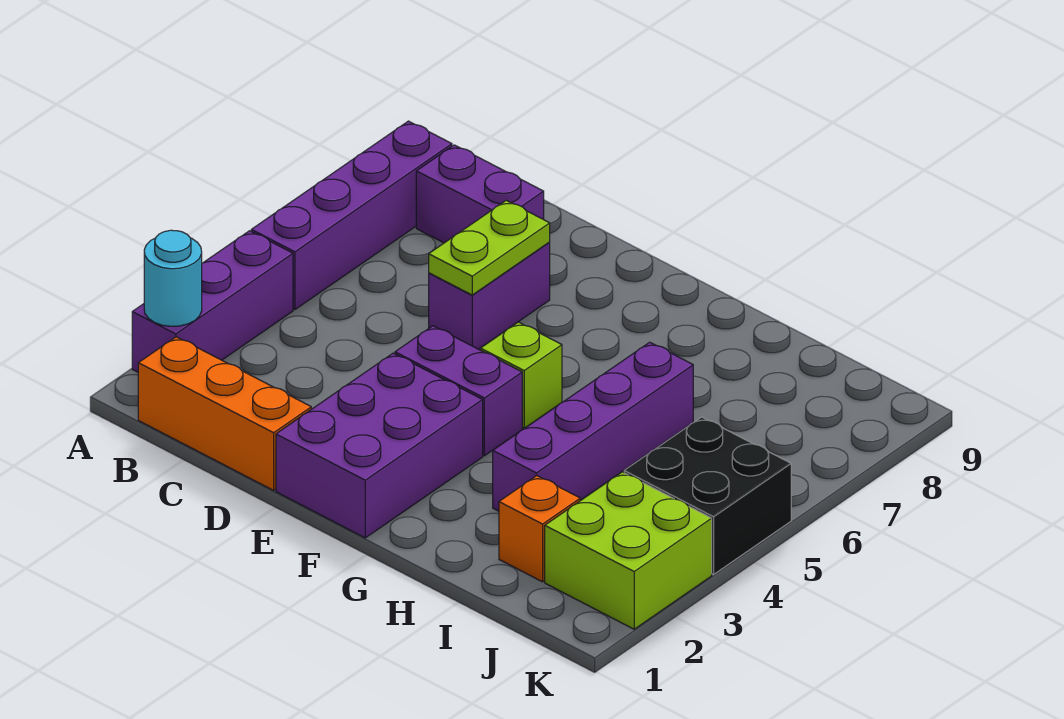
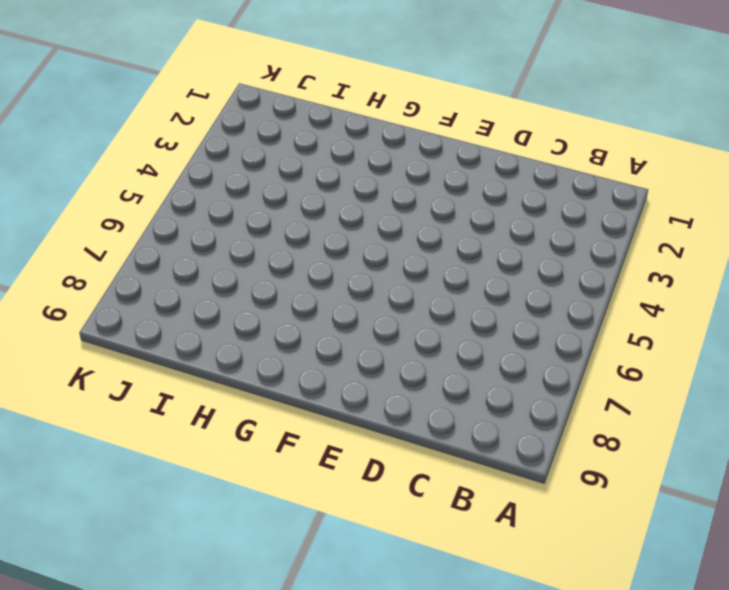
none -> purple 1x3 brick [132,231,293,372]
none -> purple 1x4 brick [251,121,452,309]
none -> orange 1x3 brick [138,337,311,490]

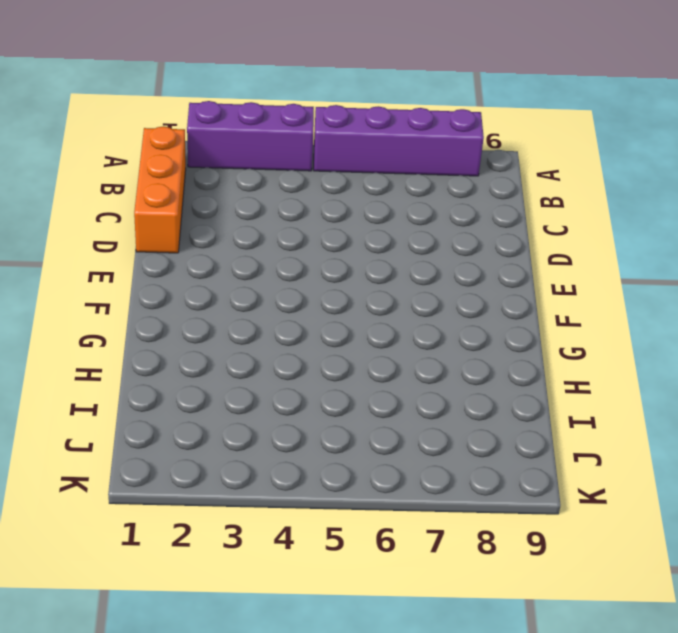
none -> purple 1x2 brick [416,145,544,243]
none -> purple 1x2 brick [429,243,550,349]
none -> purple 2x3 brick [276,353,483,538]

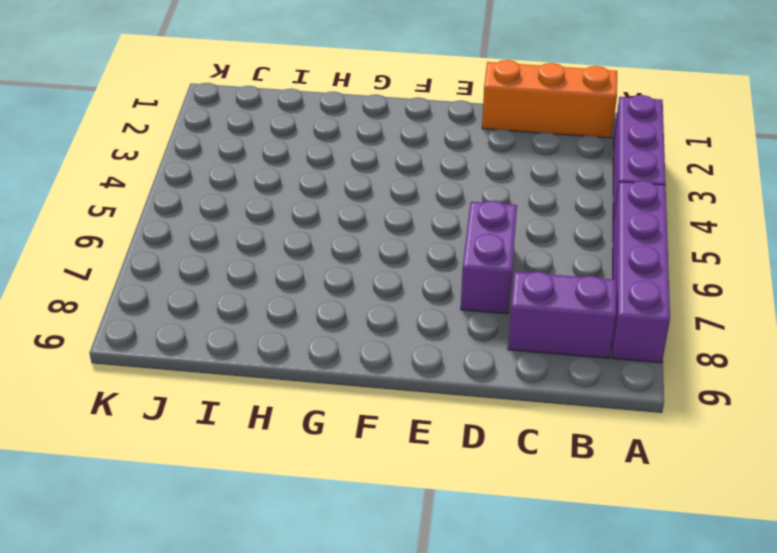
none -> purple 2x3 brick [276,353,483,538]
none -> purple 1x2 brick [395,326,522,456]
none -> lime 1x1 brick [481,322,562,428]

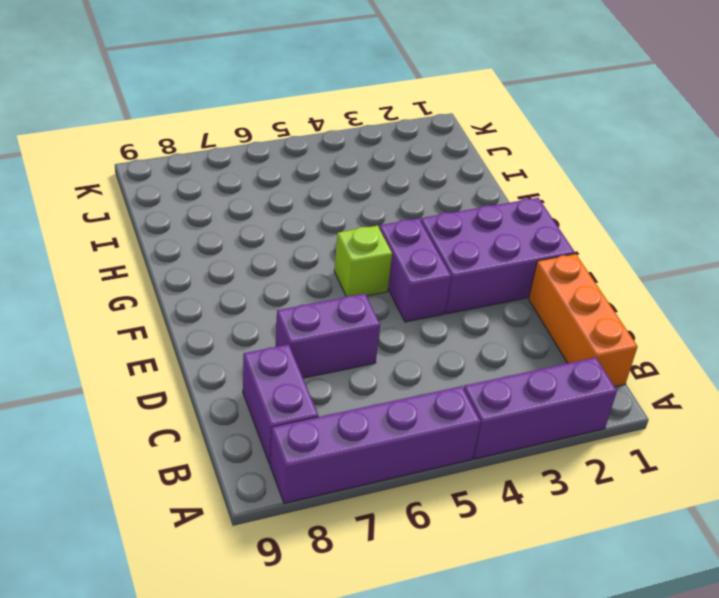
none -> purple 1x4 brick [493,342,693,511]
none -> orange 1x1 brick [499,476,580,582]
none -> lime 2x2 brick [545,472,712,629]

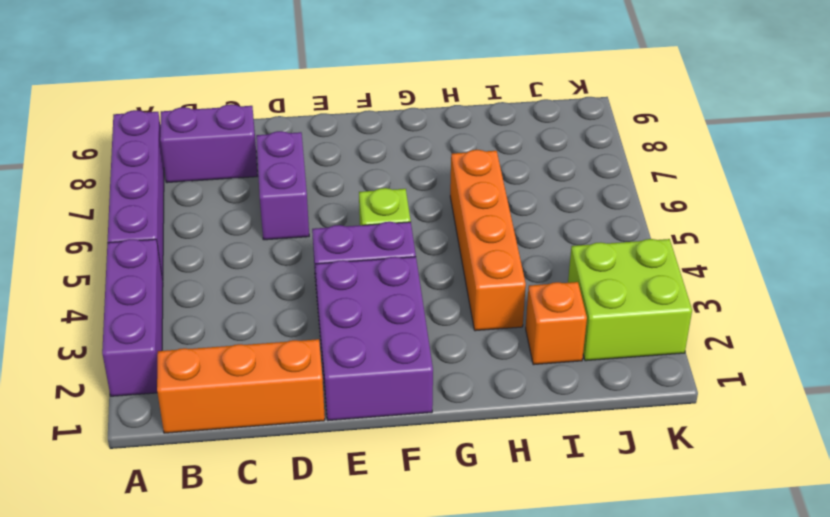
orange 1x4 brick [450,150,526,331] -> purple 1x4 brick [493,342,693,511]
none -> black 2x2 brick [624,417,791,574]
none -> cyan 1x1 round brick [144,230,202,326]
none -> lime 1x2 plate [429,200,550,295]

